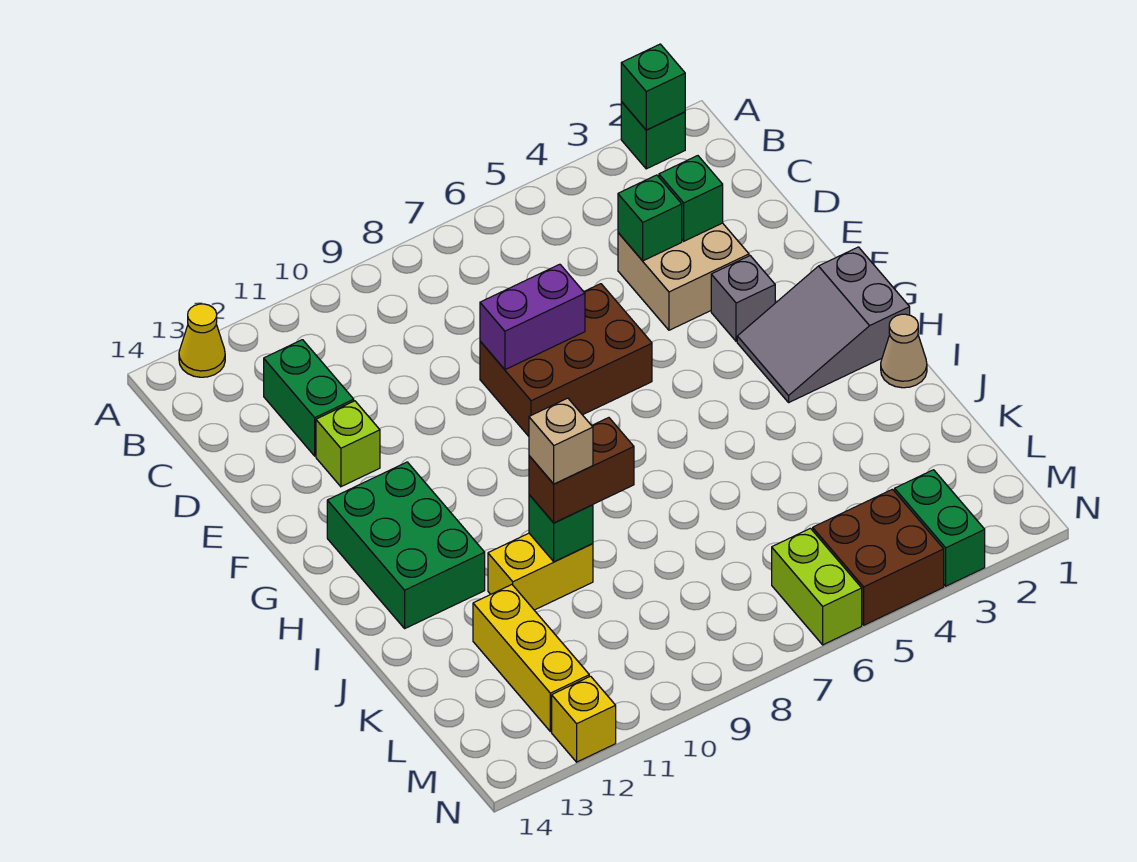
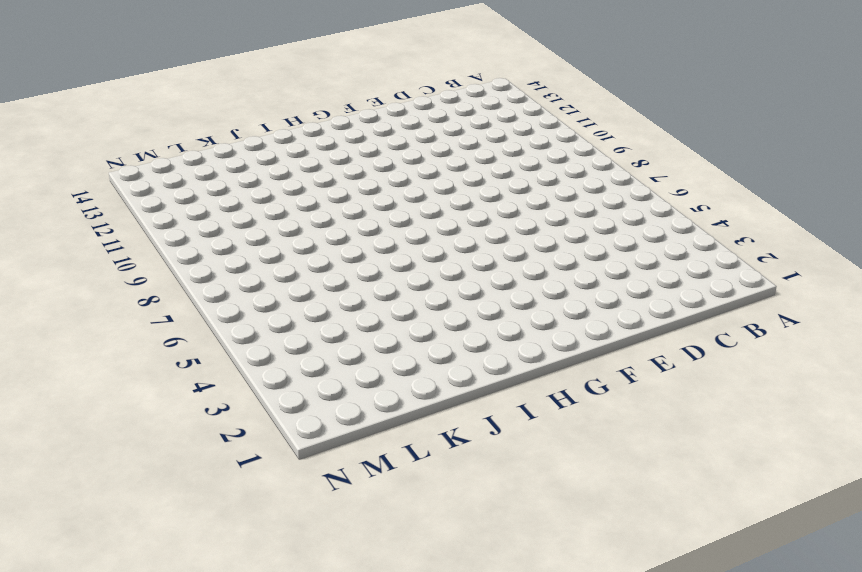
none -> green 1x1 brick [621,102,685,169]
none -> yellow 1x1 cone [179,304,225,377]
none -> green 1x2 brick [264,340,354,456]

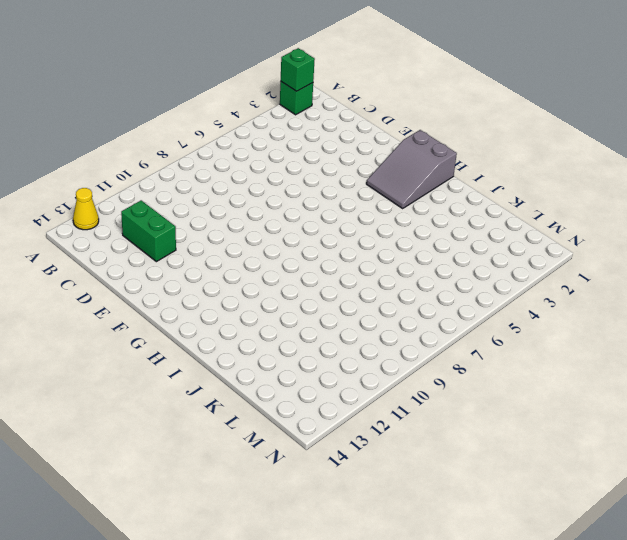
none -> tan 2x2 brick [618,223,749,330]
none -> brown 2x3 brick [480,284,652,436]
none -> lime 1x1 brick [316,401,380,487]

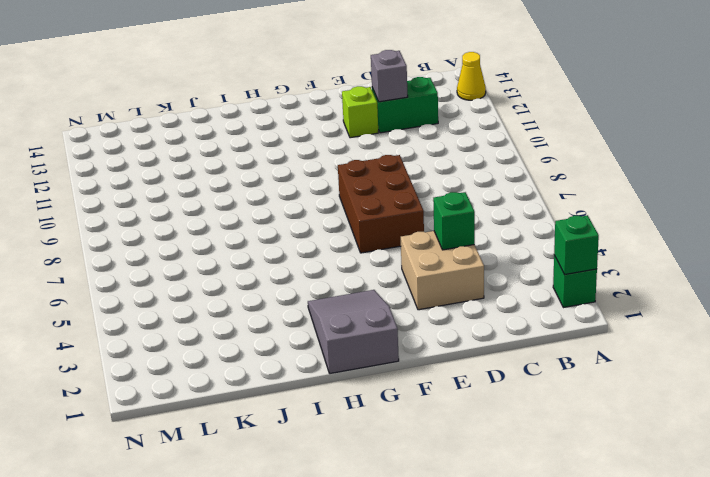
grey 1x1 brick [371,50,408,102] -> grey 1x1 brick moved to [711,256,775,341]
none -> green 2x3 brick [327,462,485,628]
none -> tan 1x1 cone [881,314,927,388]
none -> yellow 1x2 brick [488,533,593,610]

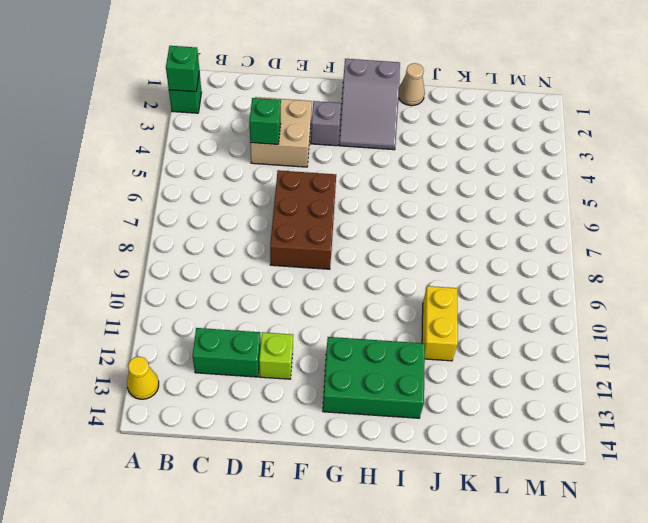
none -> yellow 1x3 brick [473,585,589,732]
none -> green 1x2 brick [895,470,985,586]
none -> brown 2x2 brick [813,489,944,625]

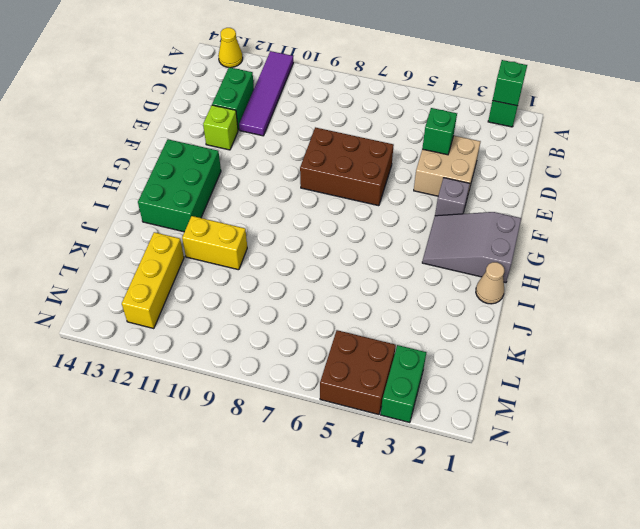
purple 1x4 tile [239,51,293,136] -> none
none -> lime 1x2 brick [772,528,862,645]
none -> yellow 1x1 brick [552,676,616,762]
none -> green 1x1 brick [659,156,723,241]

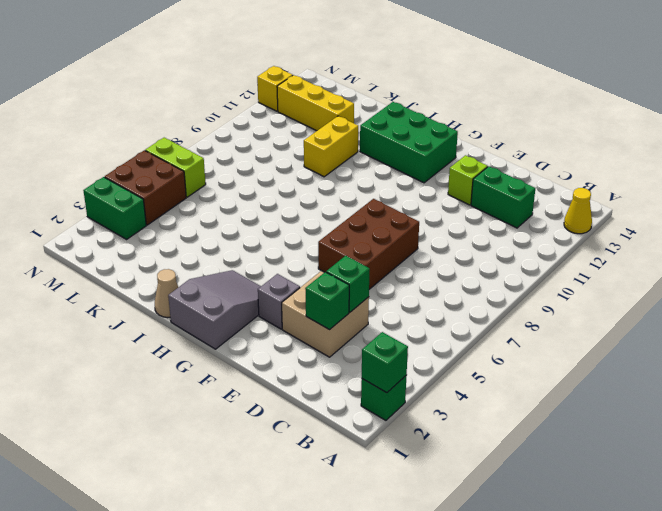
none -> purple 1x2 brick [480,264,585,370]
none -> green 1x1 brick [529,495,593,562]
none -> brown 1x2 brick [529,418,634,523]

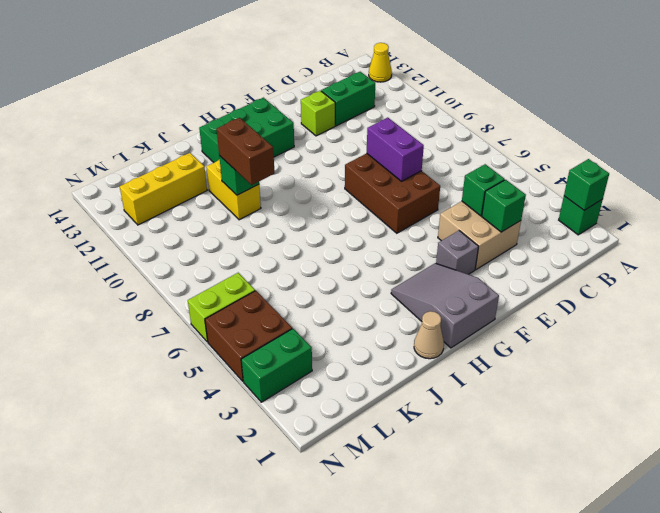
none -> yellow 1x1 brick [552,676,616,762]
none -> tan 1x1 brick [529,398,593,484]

